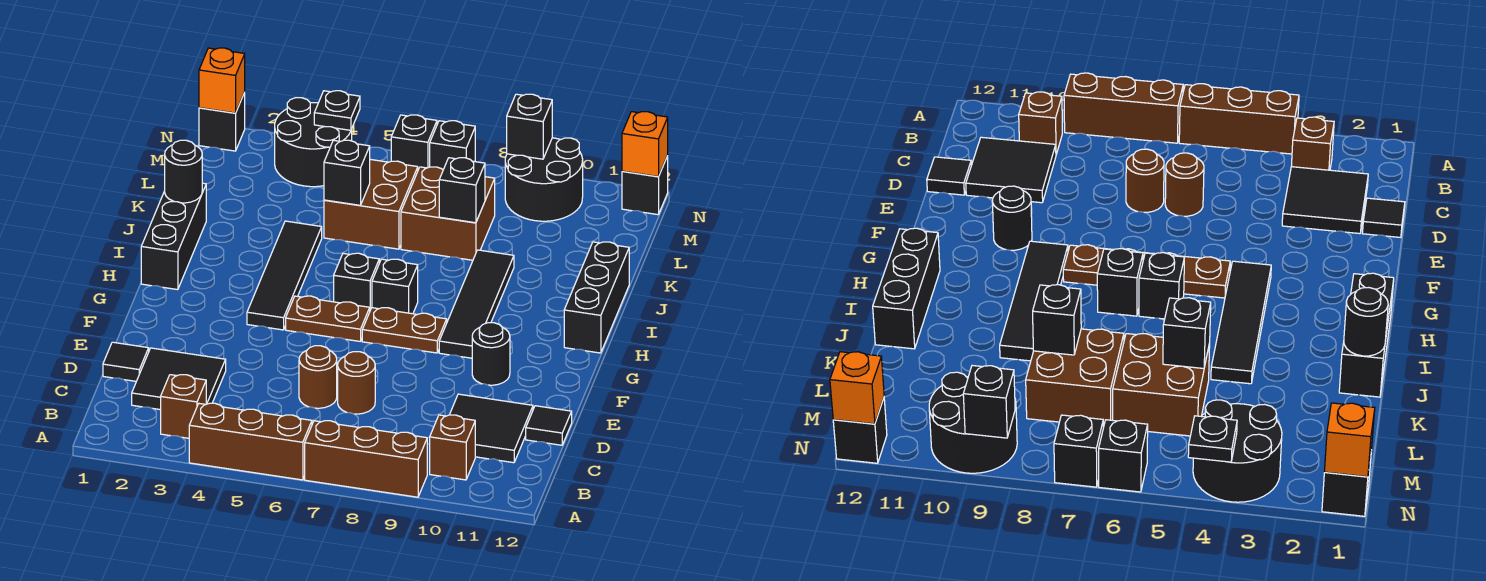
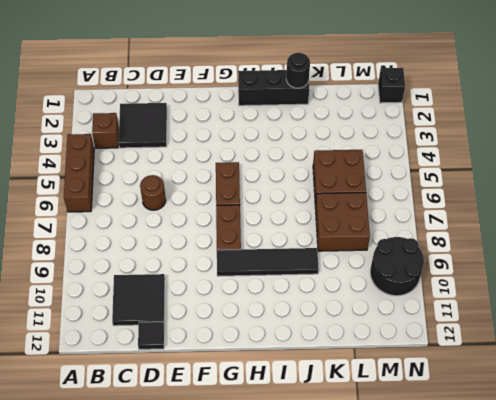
none -> brown 1x3 brick [305,421,427,497]
none -> brown 1x1 brick [430,415,475,480]
none -> black 1x1 tile [103,342,149,381]
none -> brown 1x1 round brick [338,352,375,414]

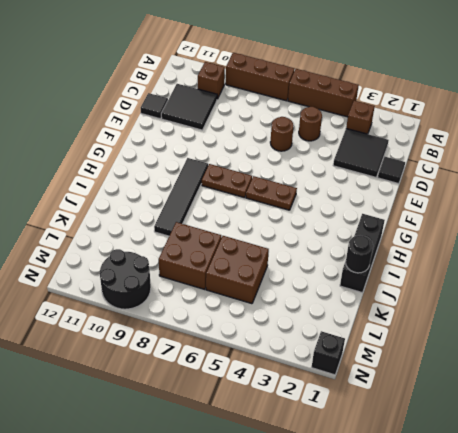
brown 1x1 round brick [299,107,322,141] -> brown 1x1 round brick moved to [338,352,375,414]
none -> black 1x1 round brick [472,323,510,385]
none -> black 1x4 tile [247,221,322,330]
none -> black 1x1 brick [334,253,379,310]
none -> black 1x1 brick [372,259,418,314]

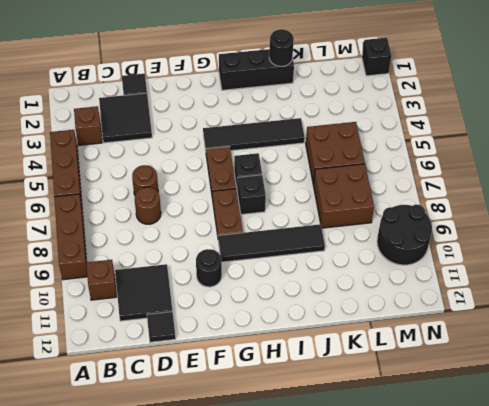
none -> black 1x3 brick [564,242,629,353]
none -> black 2x2 round brick [275,98,352,187]
none -> black 1x1 brick [391,115,437,170]
none -> black 1x1 brick [430,121,475,170]

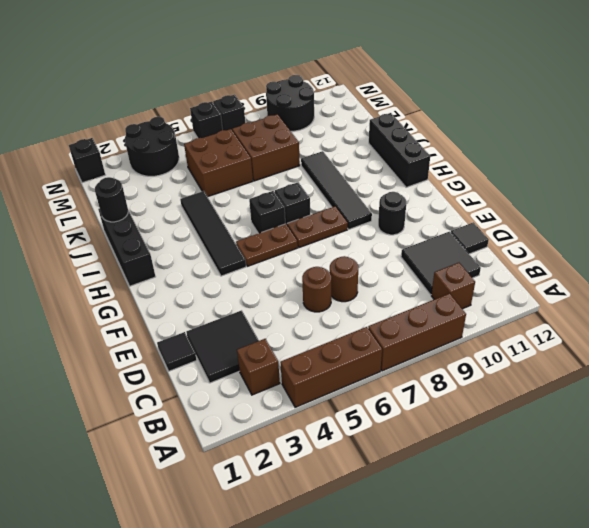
none -> black 1x1 brick [622,156,668,215]
none -> black 1x1 brick [324,140,370,205]
none -> black 1x1 brick [439,158,485,223]
none -> orange 1x1 brick [199,48,245,113]

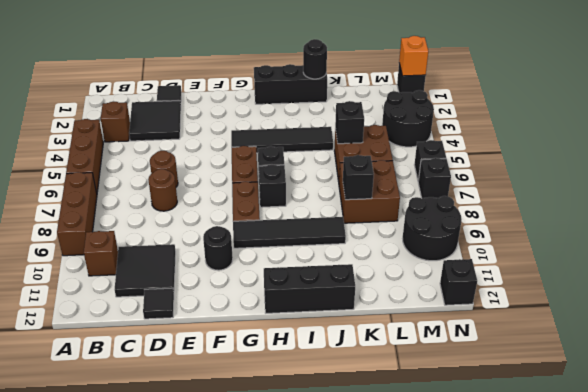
none -> black 1x1 plate [314,91,360,130]
none -> black 1x1 brick [507,94,552,159]
none -> orange 1x1 brick [622,112,668,177]

